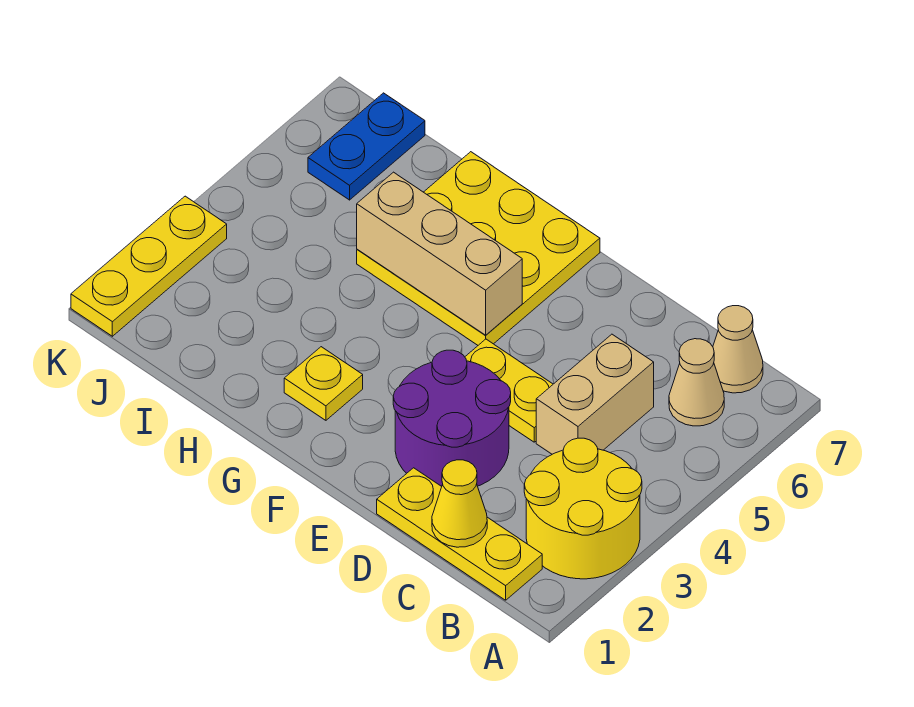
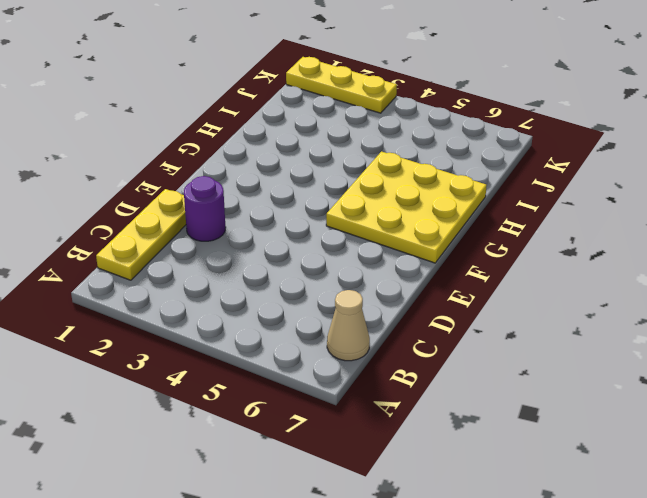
purple 1x1 round brick [184,176,226,241] -> purple 2x2 round brick [393,350,511,486]
none -> yellow 2x2 round brick [524,438,642,579]
none -> tan 1x1 cone [669,339,724,426]
none -> tan 1x2 brick [536,334,654,454]

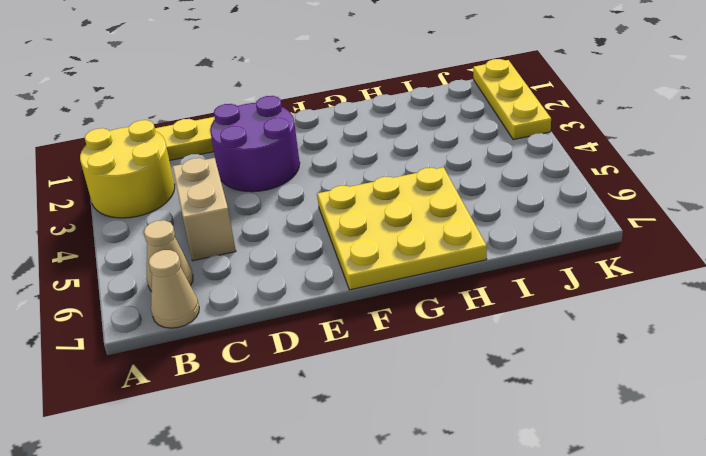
none -> yellow 1x2 plate [465,339,553,442]
none -> yellow 1x1 plate [284,347,363,420]
none -> blue 1x2 plate [308,93,425,200]

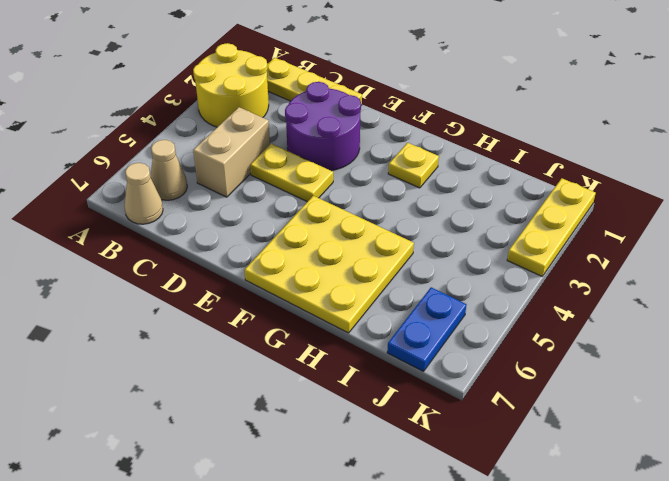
none -> yellow 1x1 cone [432,460,487,547]
none -> tan 1x3 brick [357,172,522,335]

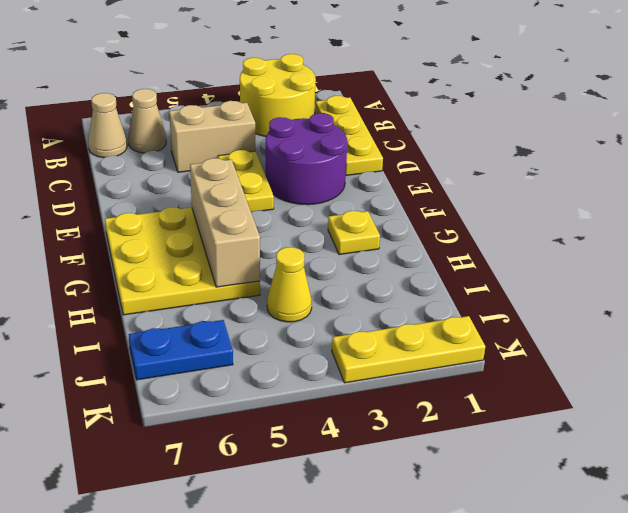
yellow 1x1 cone [267,247,312,322] -> yellow 1x1 cone moved to [432,460,487,547]

